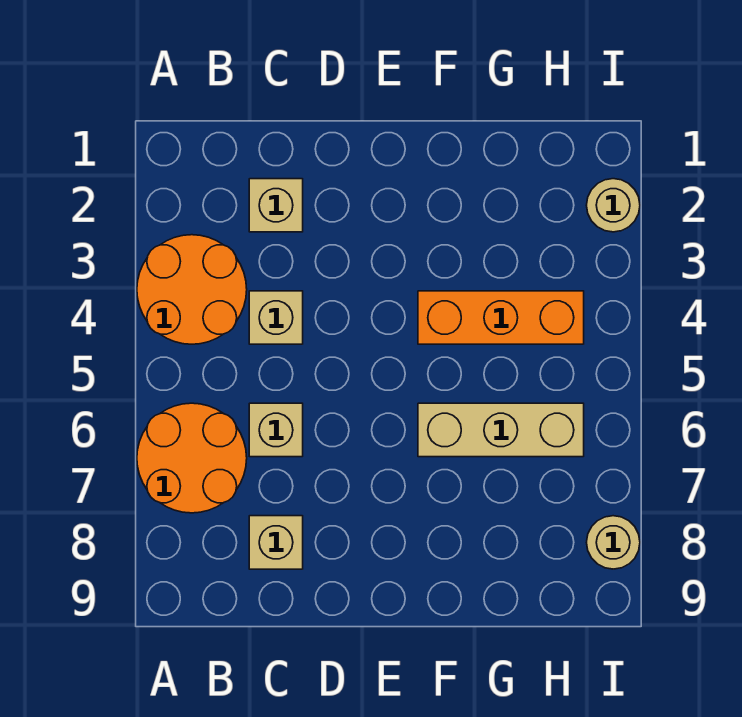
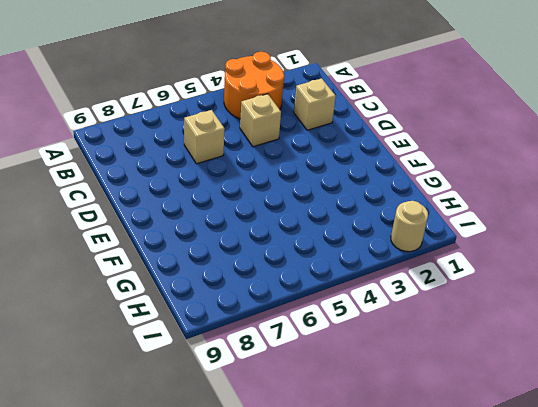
none -> orange 2x2 round brick [137,403,247,513]
none -> tan 1x1 brick [249,516,303,569]

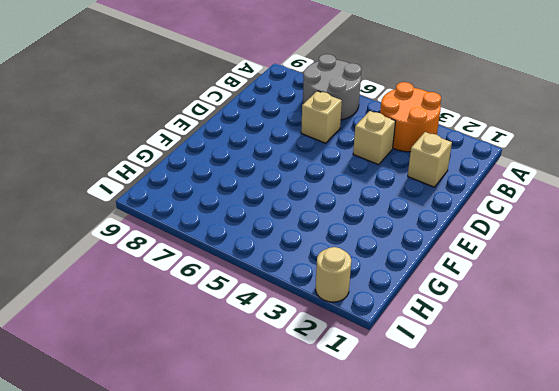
grey 2x2 round brick [303,54,361,120] -> orange 2x2 round brick [137,403,247,513]
none -> tan 1x1 brick [249,516,303,569]
none -> orange 1x3 brick [418,291,584,344]

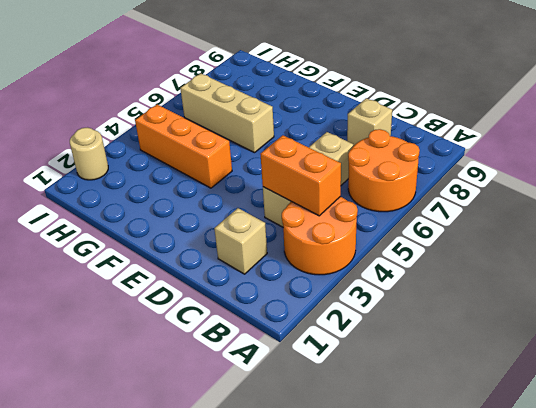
orange 1x2 brick [261,135,341,216] -> none
none -> tan 1x1 round brick [587,516,640,569]

